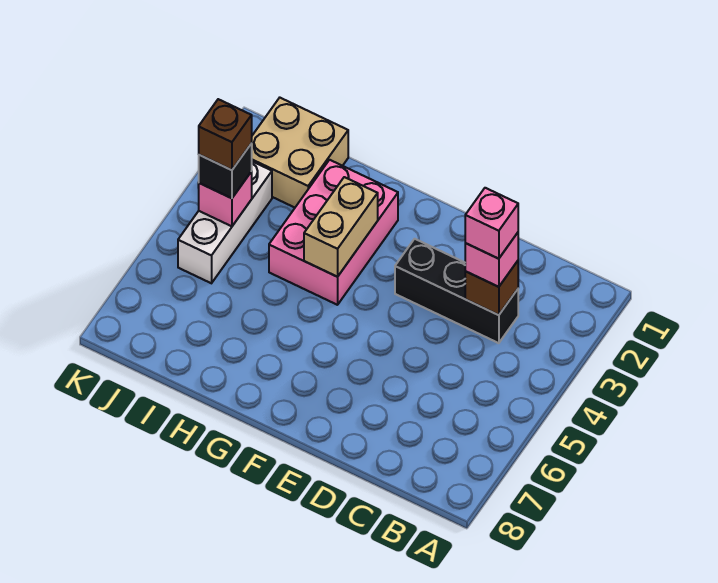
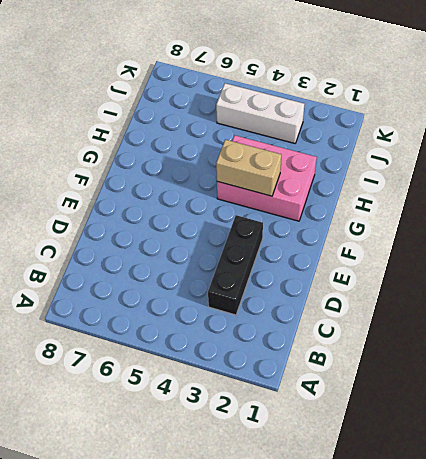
none -> tan 2x2 brick [252,98,348,208]
none -> brown 1x1 brick [465,261,518,315]

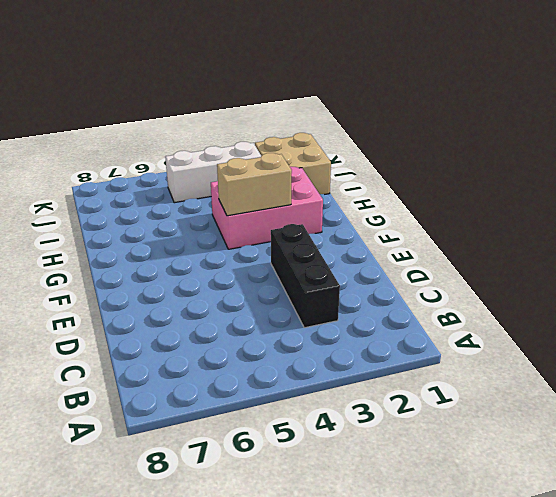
none -> brown 1x1 brick [465,261,518,315]
none -> pink 1x1 brick [199,172,252,226]

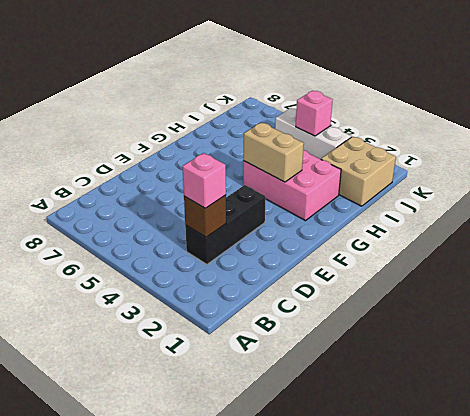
none -> black 1x1 brick [199,143,252,198]
none -> pink 1x1 brick [465,188,518,259]

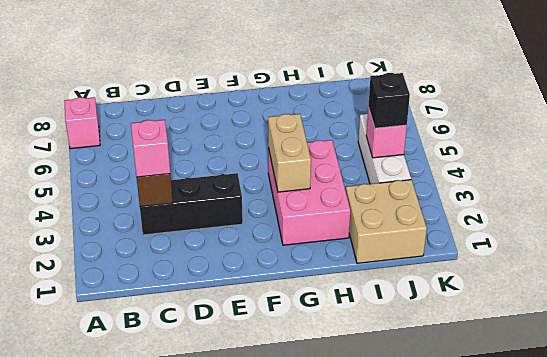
pink 1x1 brick [64,97,100,149] -> pink 1x1 brick moved to [465,188,518,259]
none -> brown 1x1 brick [199,99,252,170]

